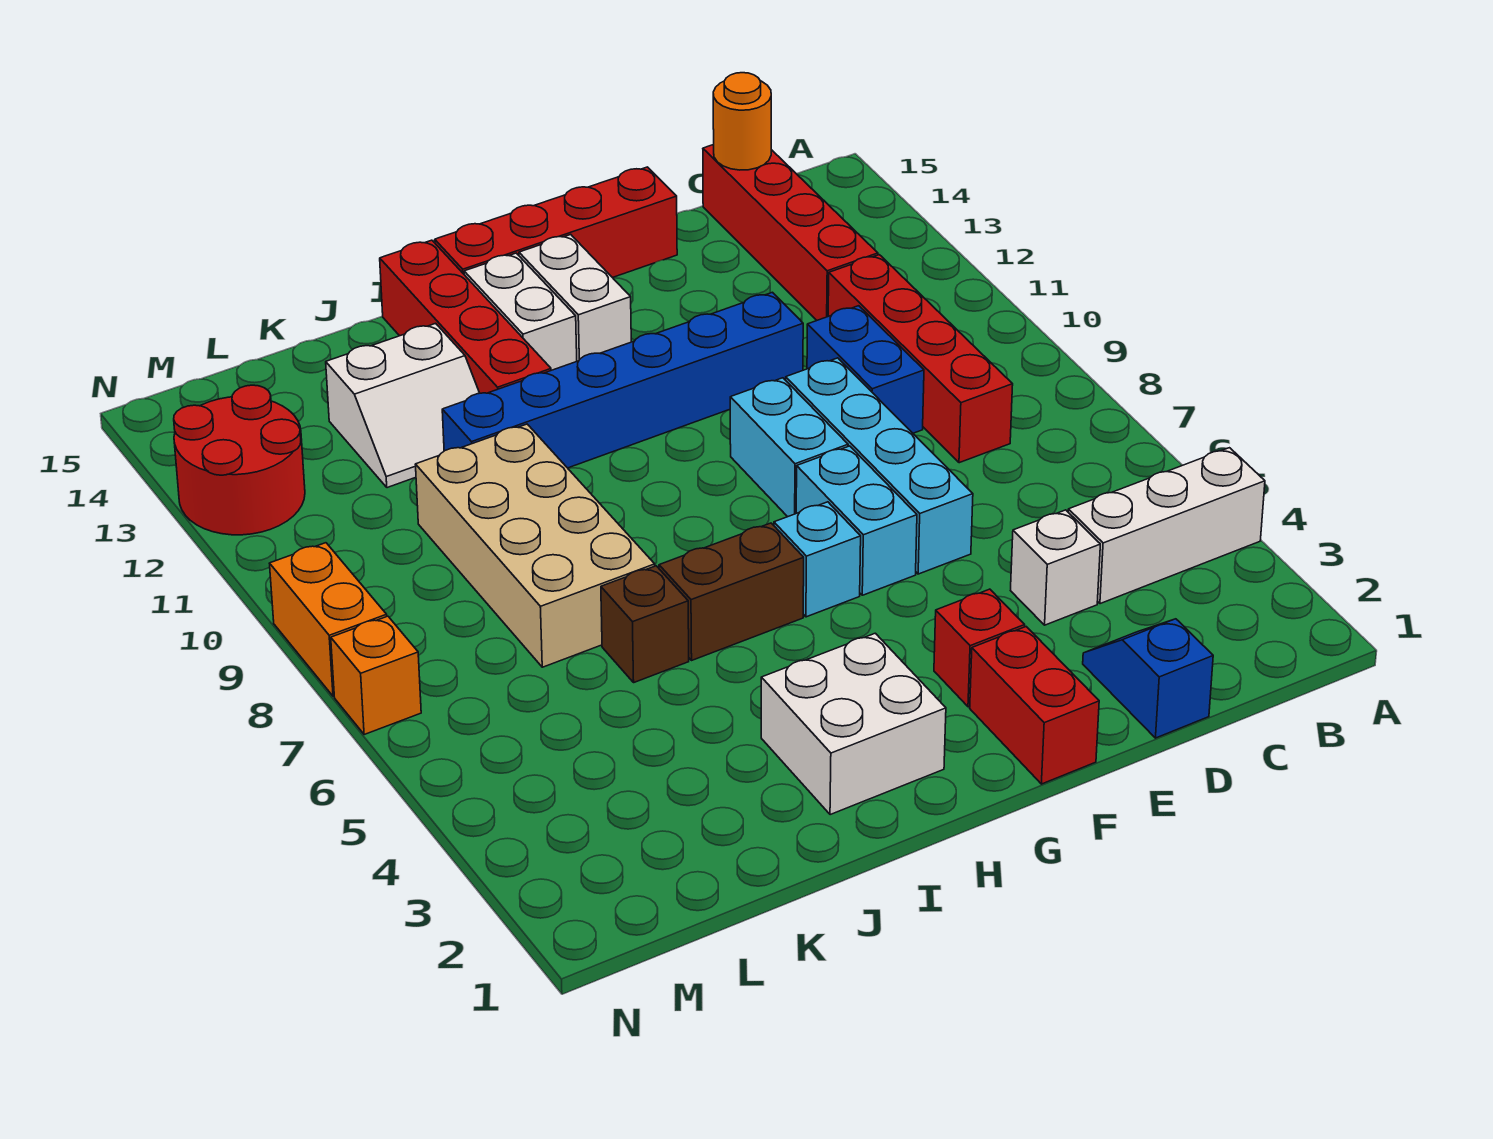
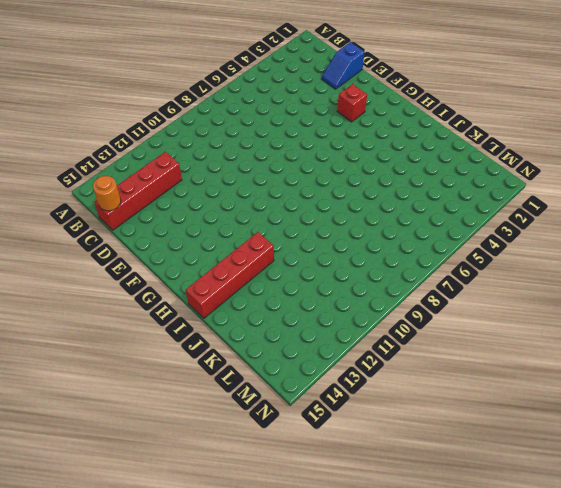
none -> white 1x3 brick [1068,448,1265,604]
none -> red 1x4 brick [828,255,1013,463]
none -> white 1x1 brick [1011,510,1100,625]

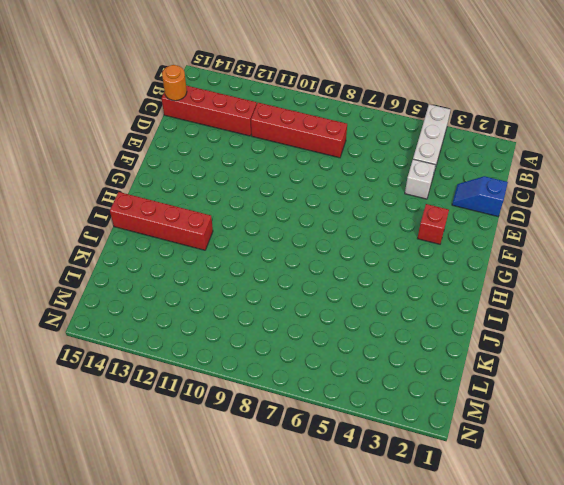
none -> blue 1x2 brick [807,306,924,433]
none -> cyan 1x4 brick [786,358,973,574]
none -> blue 1x6 brick [442,292,803,468]

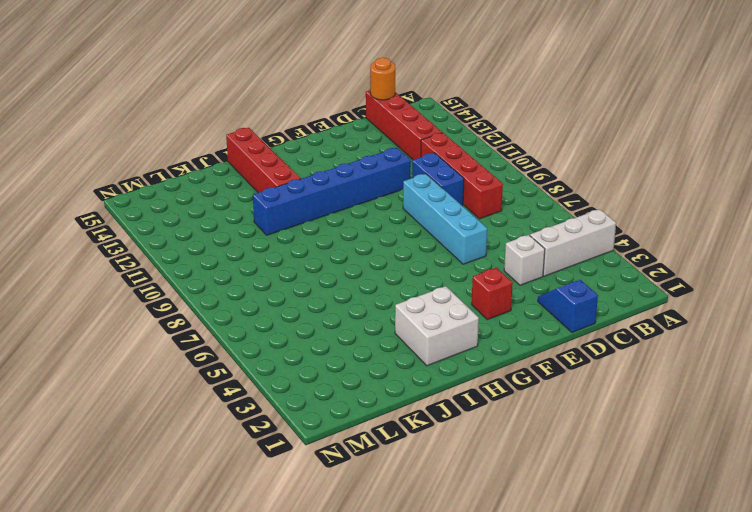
none -> red 1x4 brick [435,167,677,278]
none -> red 1x2 brick [970,627,1099,784]
none -> cyan 1x2 brick [796,446,917,595]

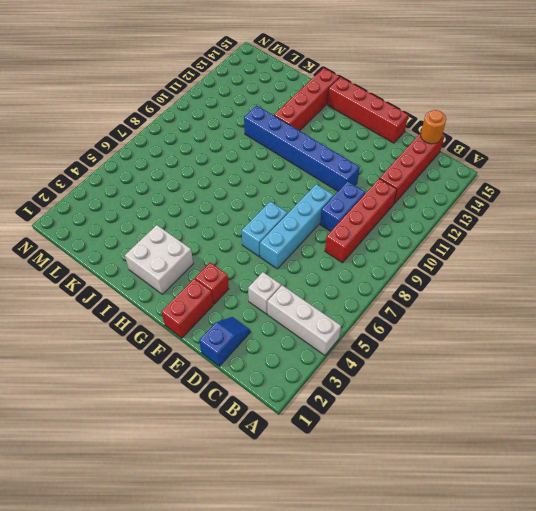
none -> cyan 1x2 brick [730,378,848,517]
none -> cyan 1x1 brick [774,502,861,617]
none -> white 1x2 brick [519,234,631,361]

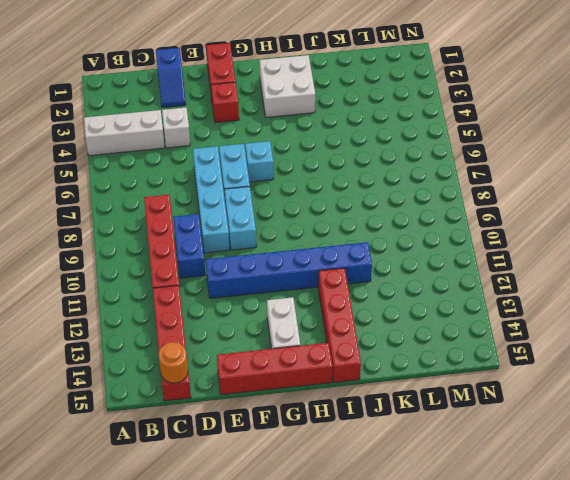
none -> brown 1x2 brick [659,523,804,660]
none -> white 1x2 brick [464,253,577,370]
none -> brown 1x1 brick [601,566,689,682]

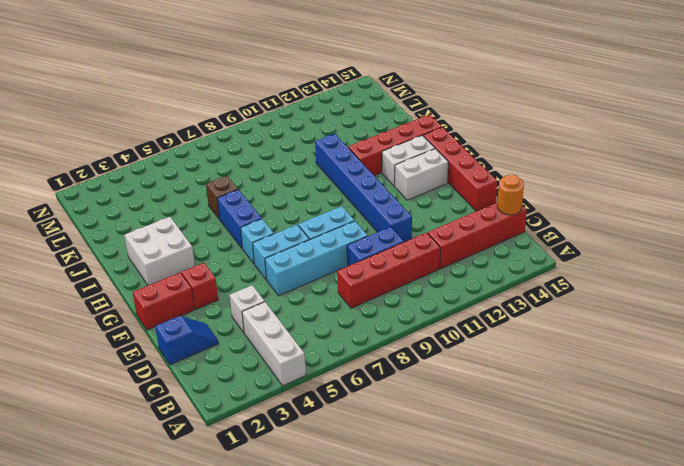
blue 1x2 brick [217,190,262,249] -> brown 1x2 brick [659,523,804,660]
none -> tan 2x4 brick [415,424,655,667]
none -> white 2x2 slope [326,323,479,488]
none -> red 2x2 round brick [174,385,305,535]

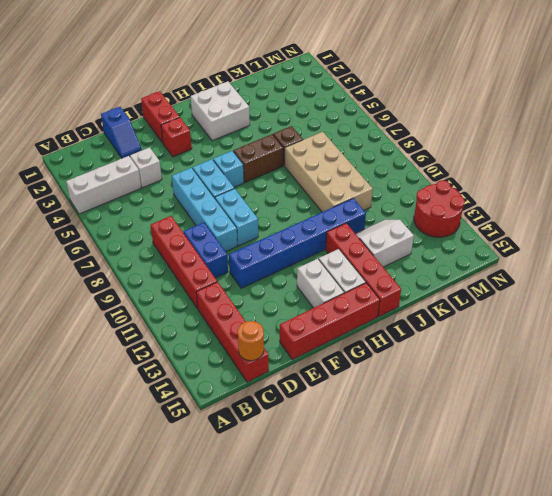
none -> orange 1x1 brick [331,616,421,734]
none -> orange 1x2 brick [269,543,387,696]

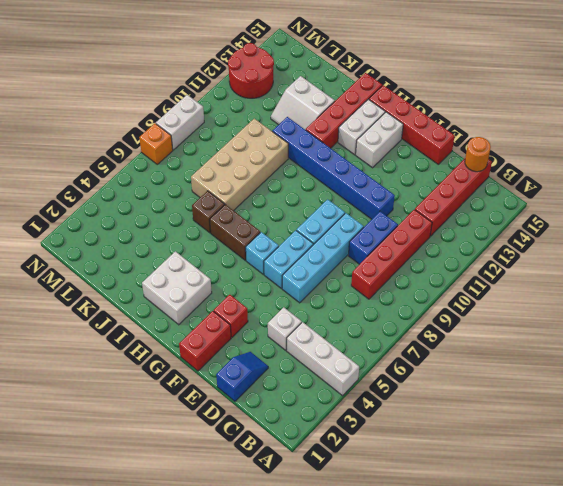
white 1x2 brick [156,95,204,150] -> orange 1x2 brick [269,543,387,696]

